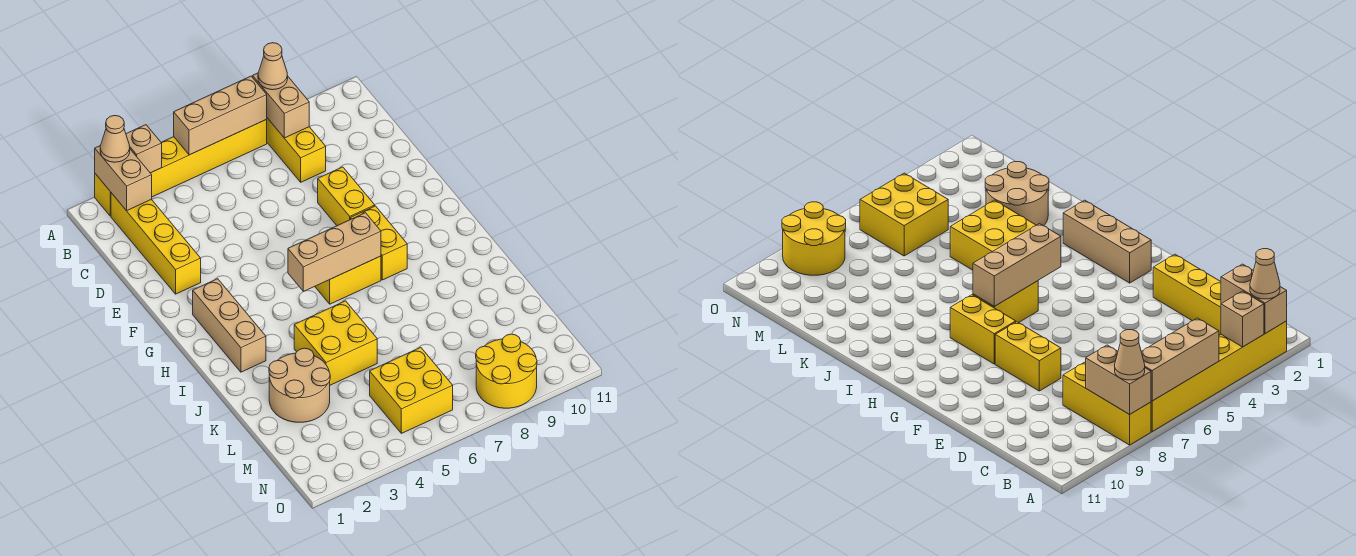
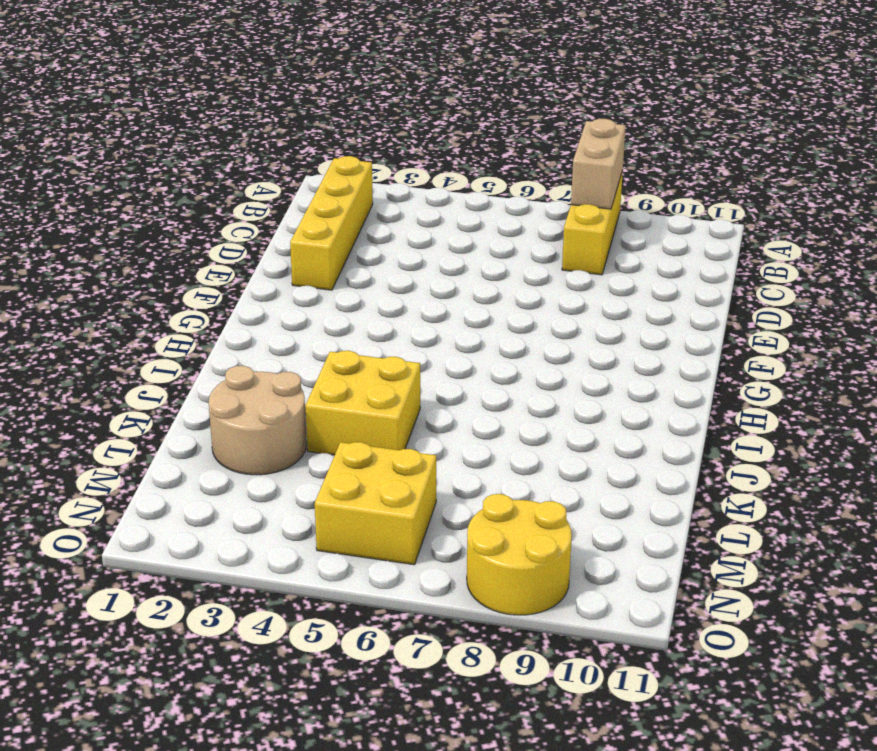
none -> yellow 1x6 brick [95,120,267,216]
none -> yellow 1x2 brick [318,167,375,226]
none -> tan 1x3 brick [193,279,266,372]

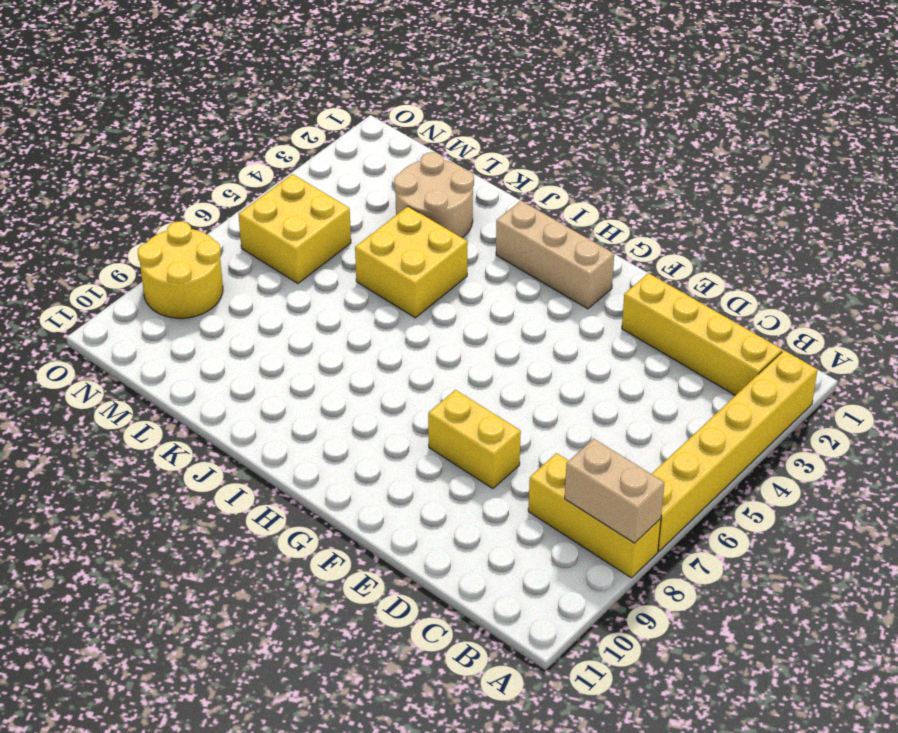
none -> yellow 1x2 brick [350,206,407,280]
none -> yellow 1x2 brick [315,256,381,304]
none -> tan 1x2 brick [95,145,152,211]

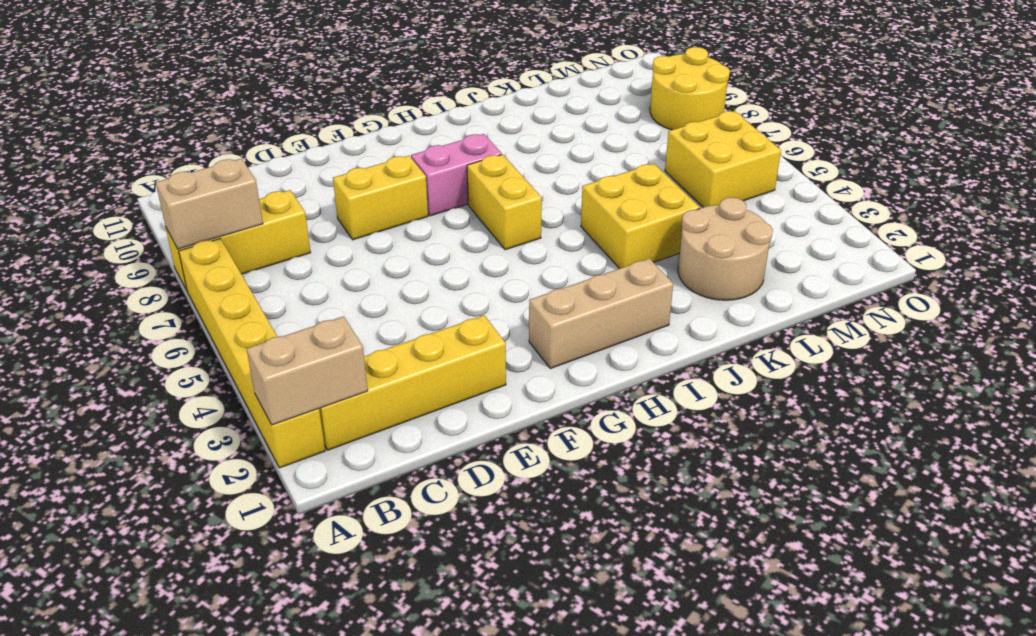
pink 1x2 brick [411,134,502,216] -> yellow 1x2 brick [350,206,407,280]
none -> tan 1x1 brick [126,125,162,173]
none -> tan 1x3 brick [174,76,267,155]
none -> tan 1x3 brick [288,213,381,291]

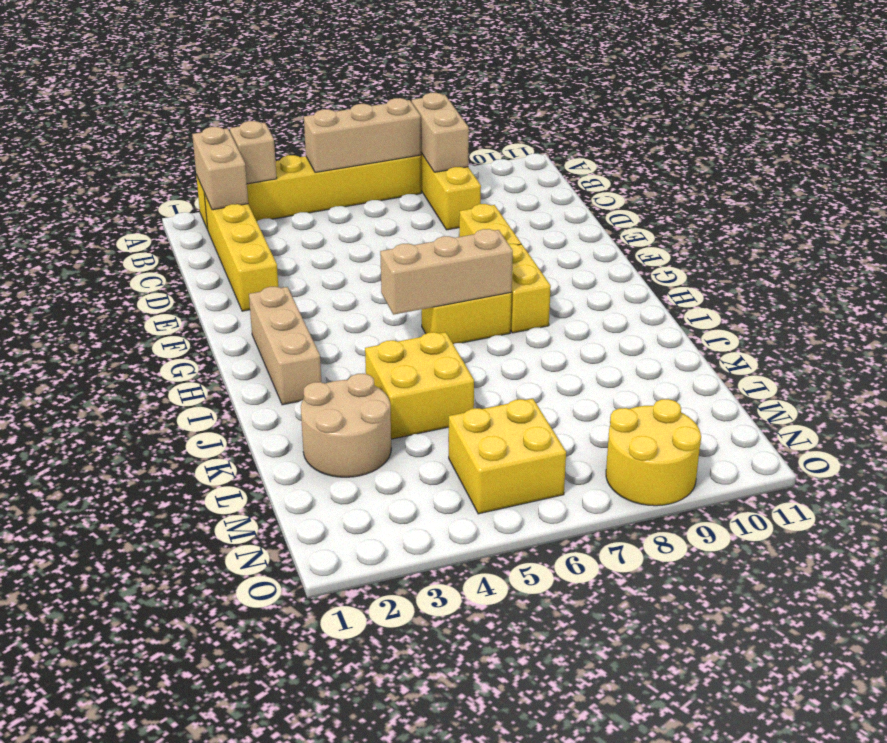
none -> tan 1x1 cone [100,116,130,162]
none -> tan 1x1 cone [258,43,288,90]

